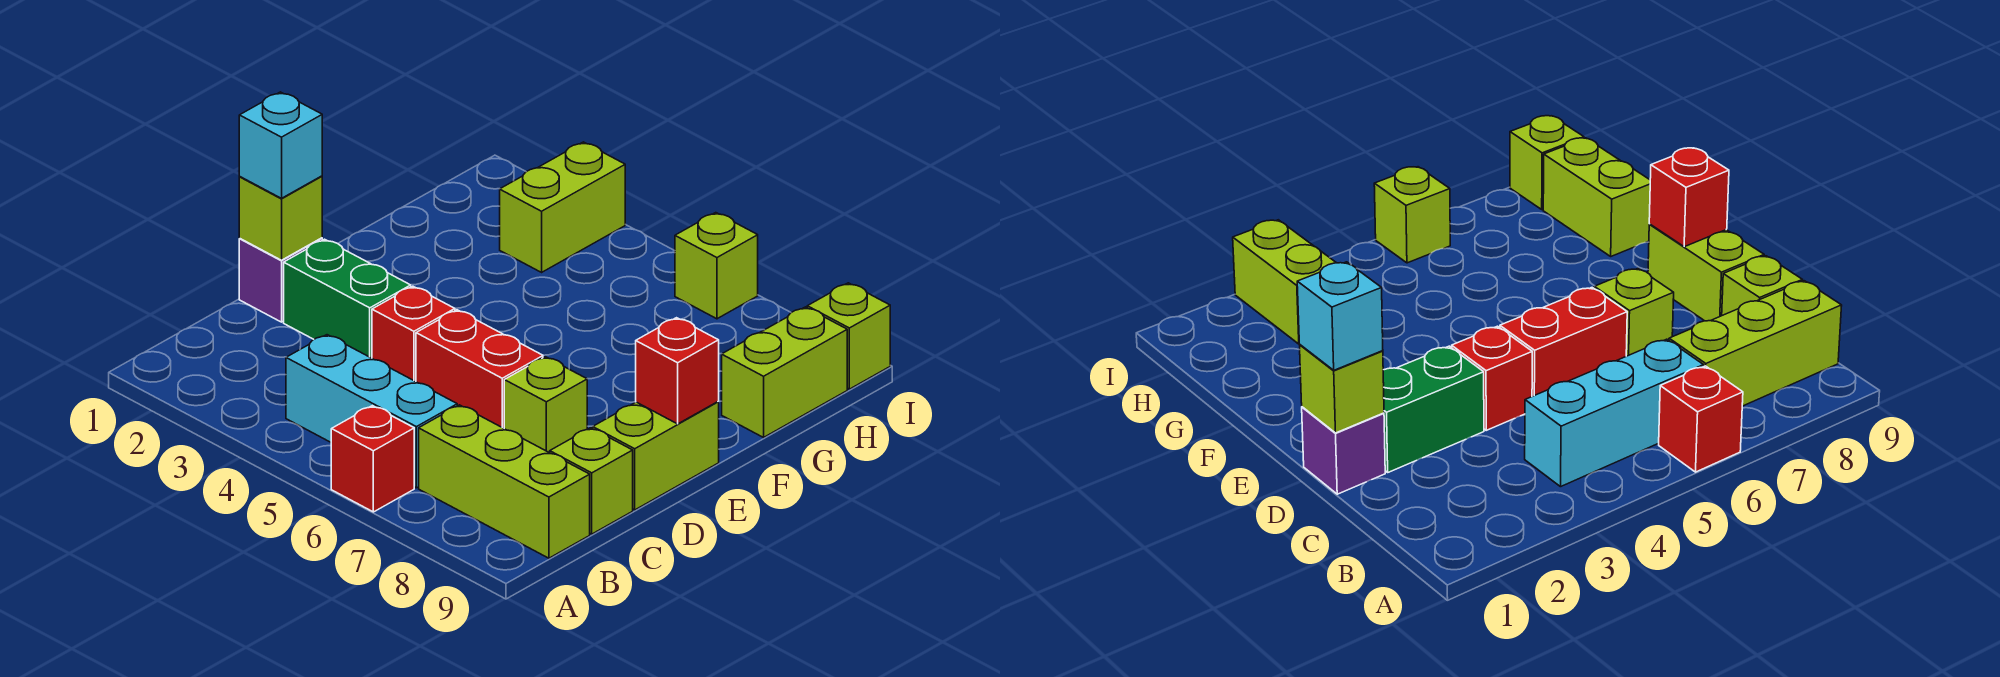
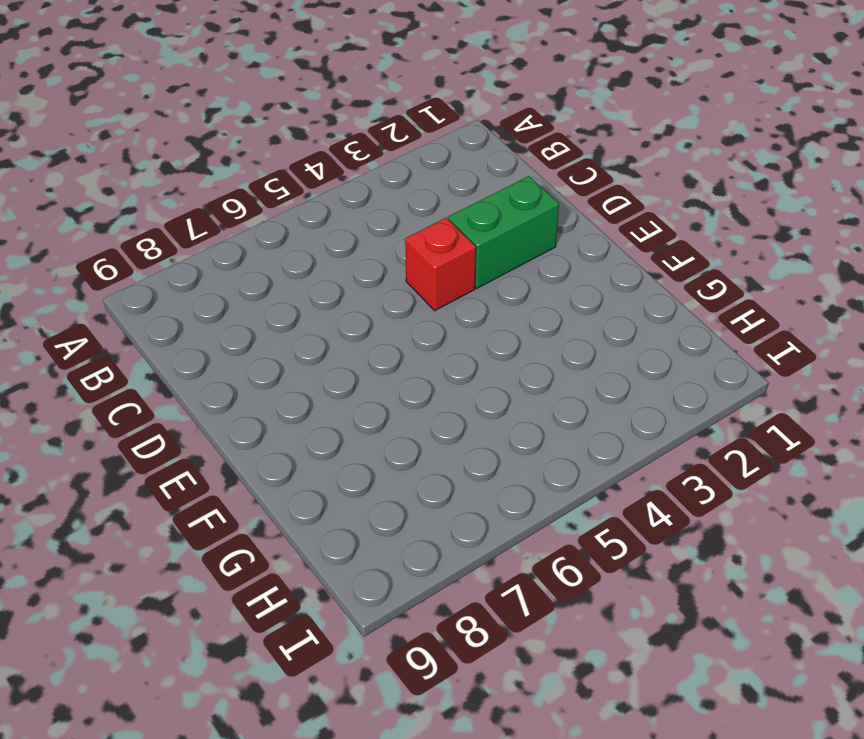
none -> red 1x1 brick [331,406,414,512]
none -> cyan 1x3 brick [286,335,457,488]
none -> lime 1x3 brick [419,405,590,558]

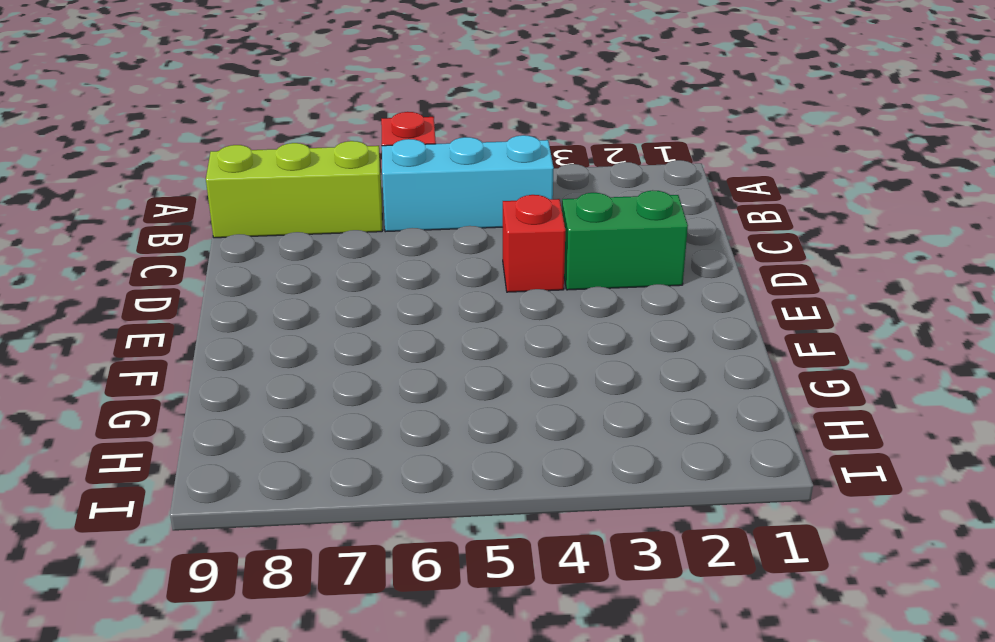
none -> lime 1x1 brick [550,428,633,534]
none -> purple 1x1 brick [239,238,322,322]
none -> red 1x2 brick [416,310,543,428]

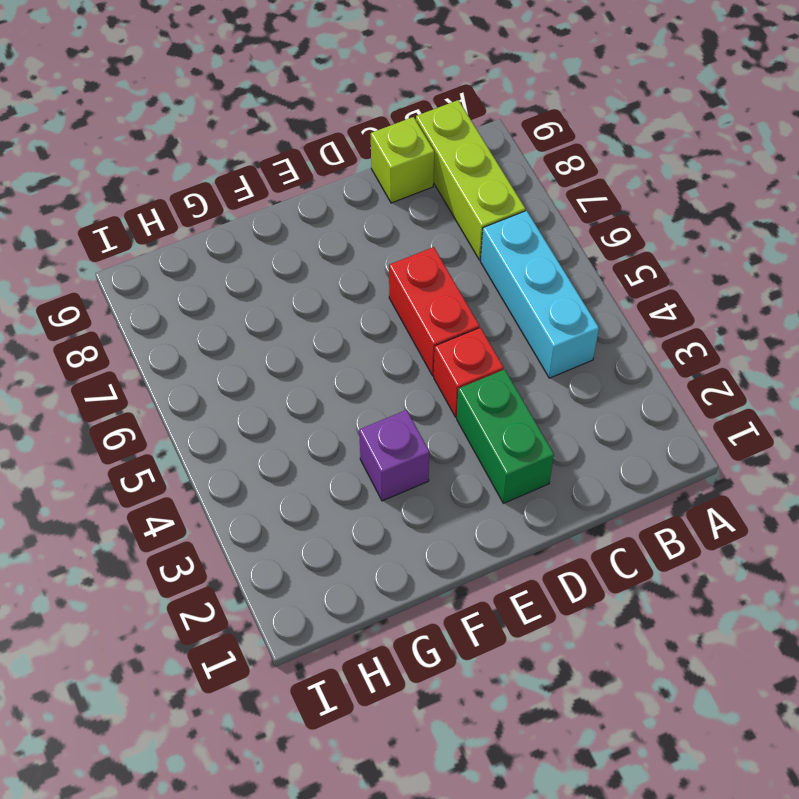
purple 1x1 brick [359,410,429,501] -> purple 1x1 brick moved to [239,238,322,322]
none -> red 1x1 brick [331,406,414,512]
none -> lime 1x1 brick [504,357,587,453]
none -> lime 1x2 brick [593,402,719,510]

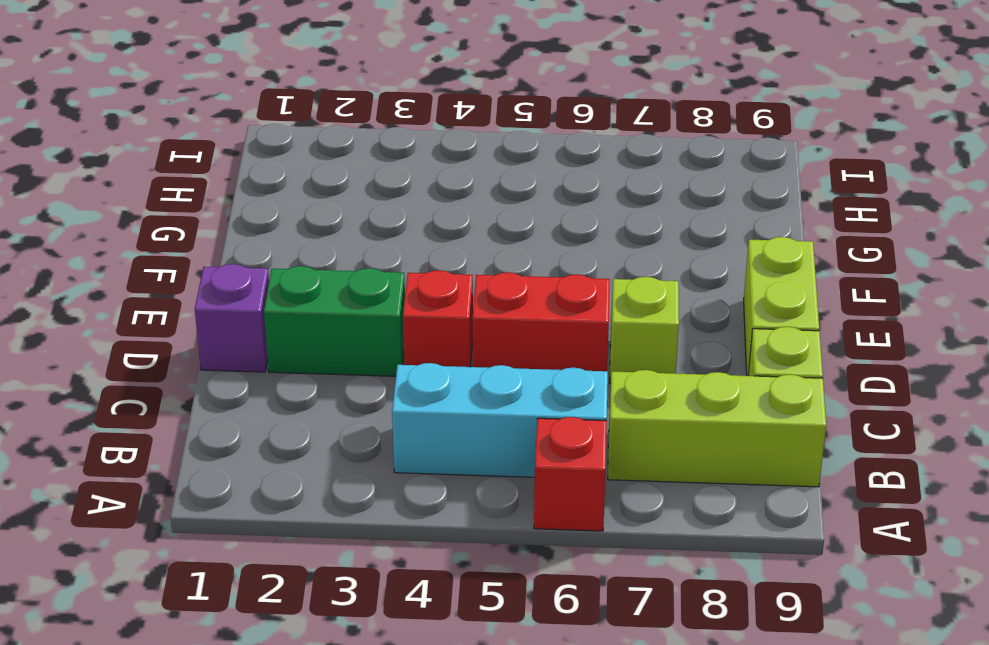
none -> lime 1x2 brick [722,307,847,437]
none -> lime 1x2 brick [500,142,625,272]
none -> lime 1x1 brick [675,213,758,319]

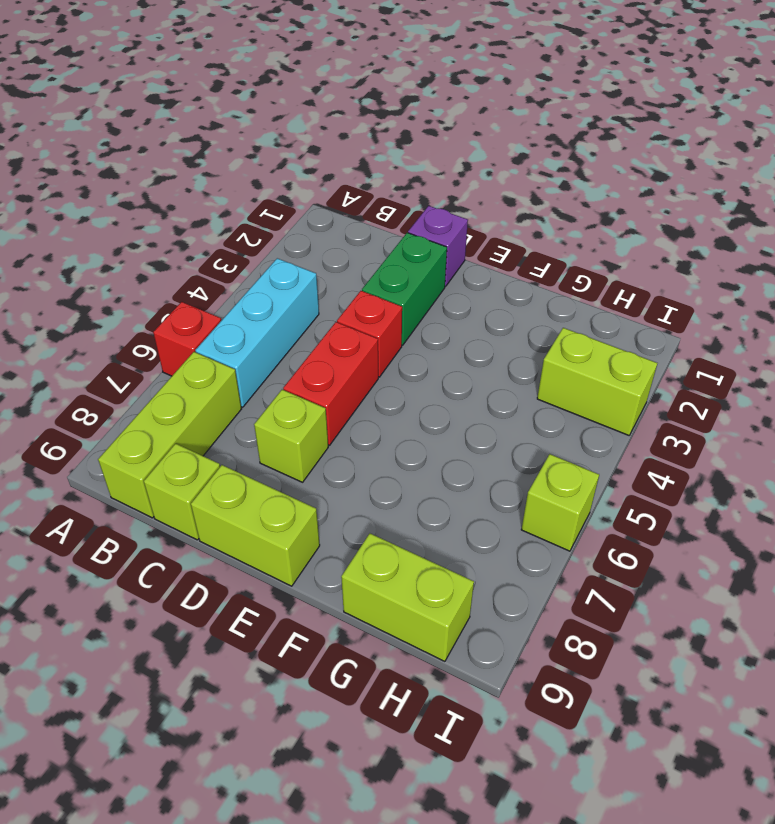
none -> lime 1x1 brick [807,283,890,389]
none -> lime 1x1 brick [239,176,322,260]
none -> red 1x1 brick [636,318,719,424]

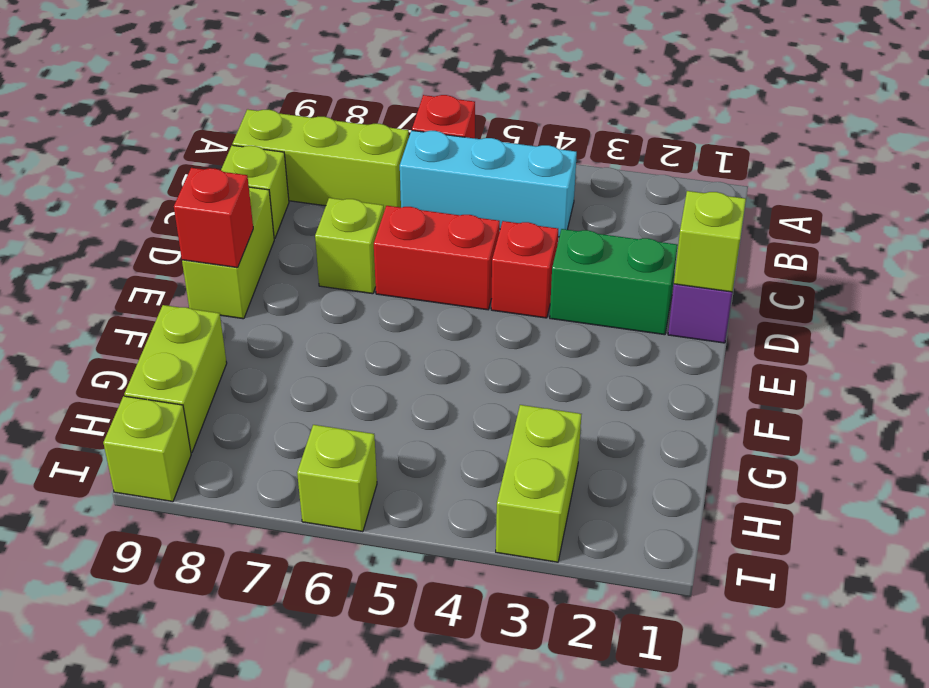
none -> cyan 1x1 brick [239,92,322,198]

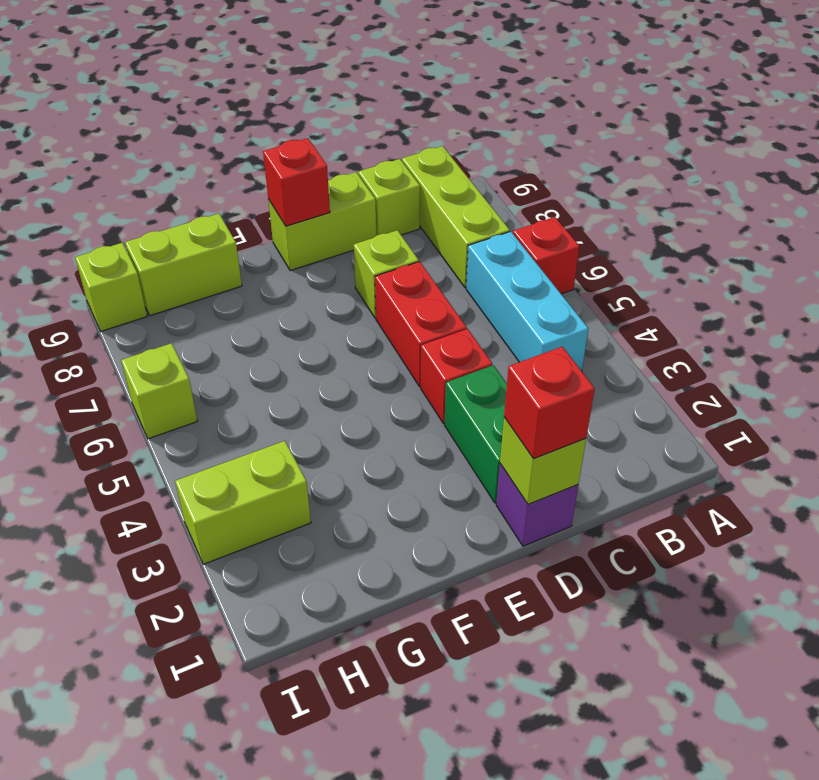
red 1x1 brick [504,347,595,458] -> cyan 1x1 brick [239,92,322,198]

